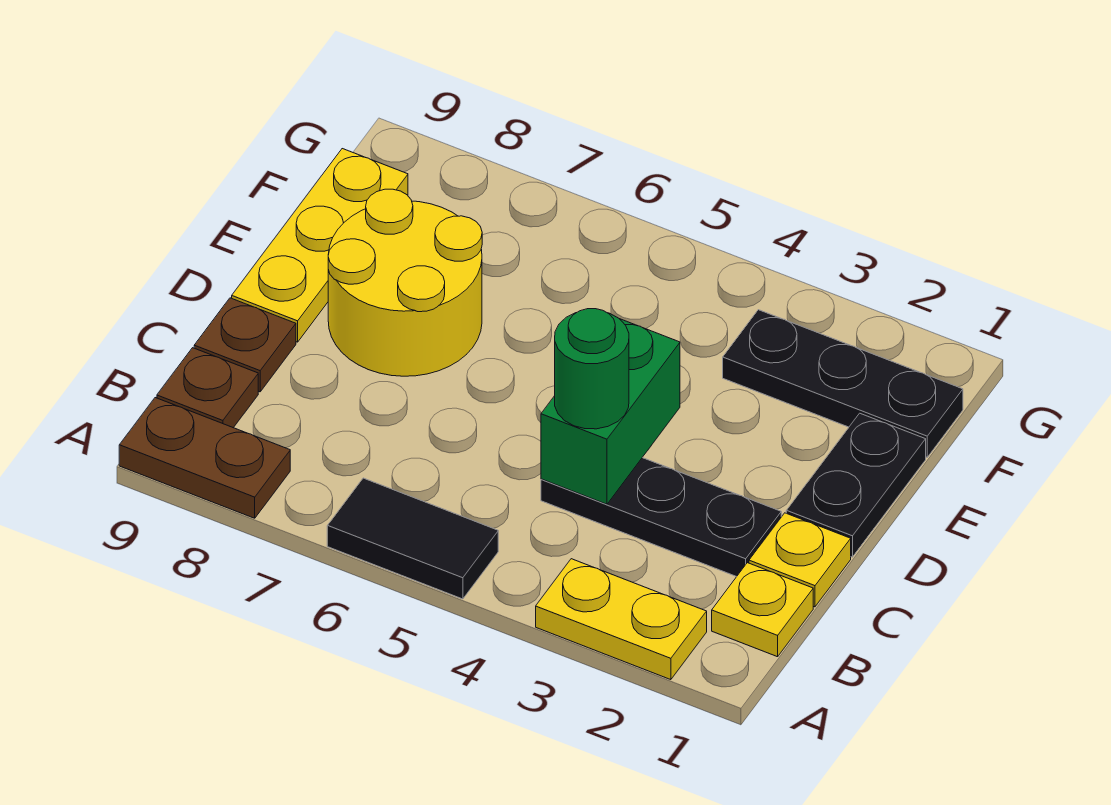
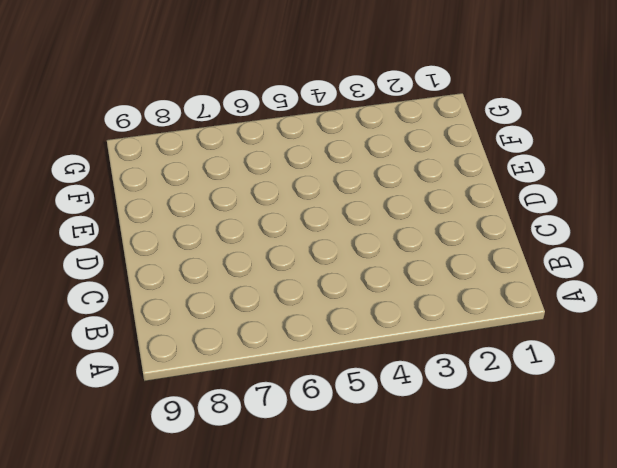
none -> yellow 1x2 plate [536,559,707,680]
none -> black 1x2 tile [327,478,498,599]
none -> brown 1x2 plate [119,398,290,518]

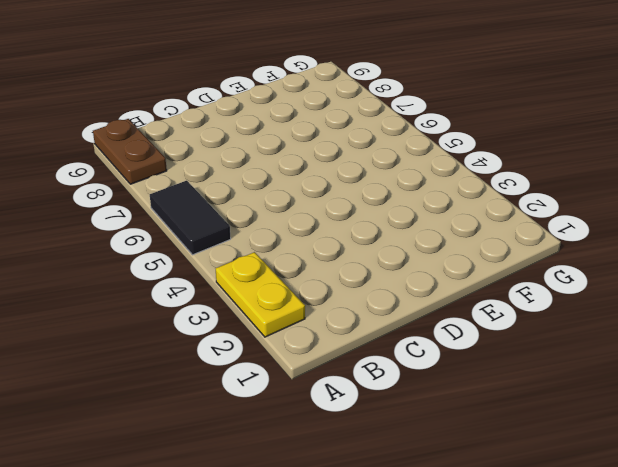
none -> yellow 1x1 plate [712,563,813,657]
none -> brown 1x1 plate [157,348,258,428]
none -> yellow 1x1 plate [749,513,851,607]

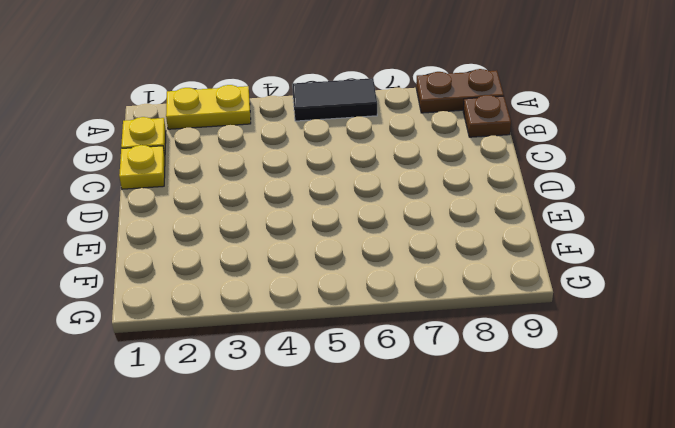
none -> black 1x3 plate [541,458,781,577]
none -> brown 1x1 plate [194,298,296,392]
none -> black 1x2 plate [786,413,926,557]

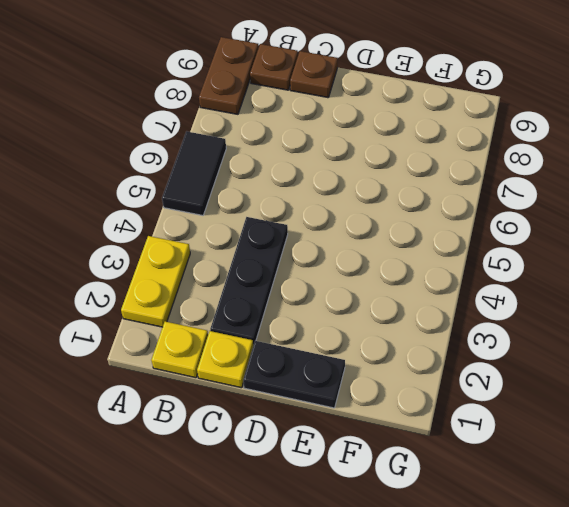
none -> yellow 2x2 round brick [328,189,482,376]
none -> yellow 1x3 plate [232,149,408,342]
none -> black 1x3 plate [723,310,963,457]

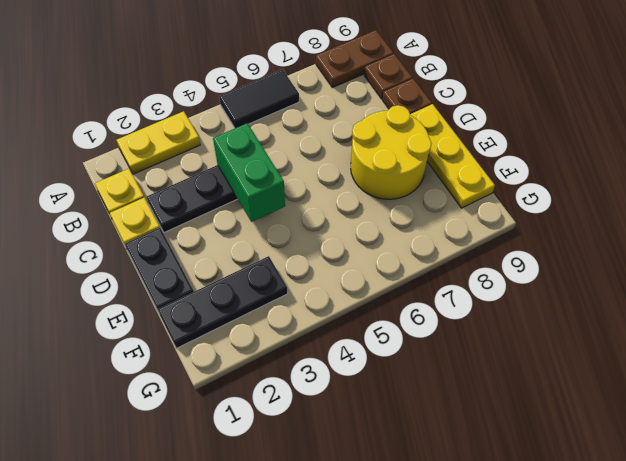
none -> green 1x1 round brick [555,309,629,429]

